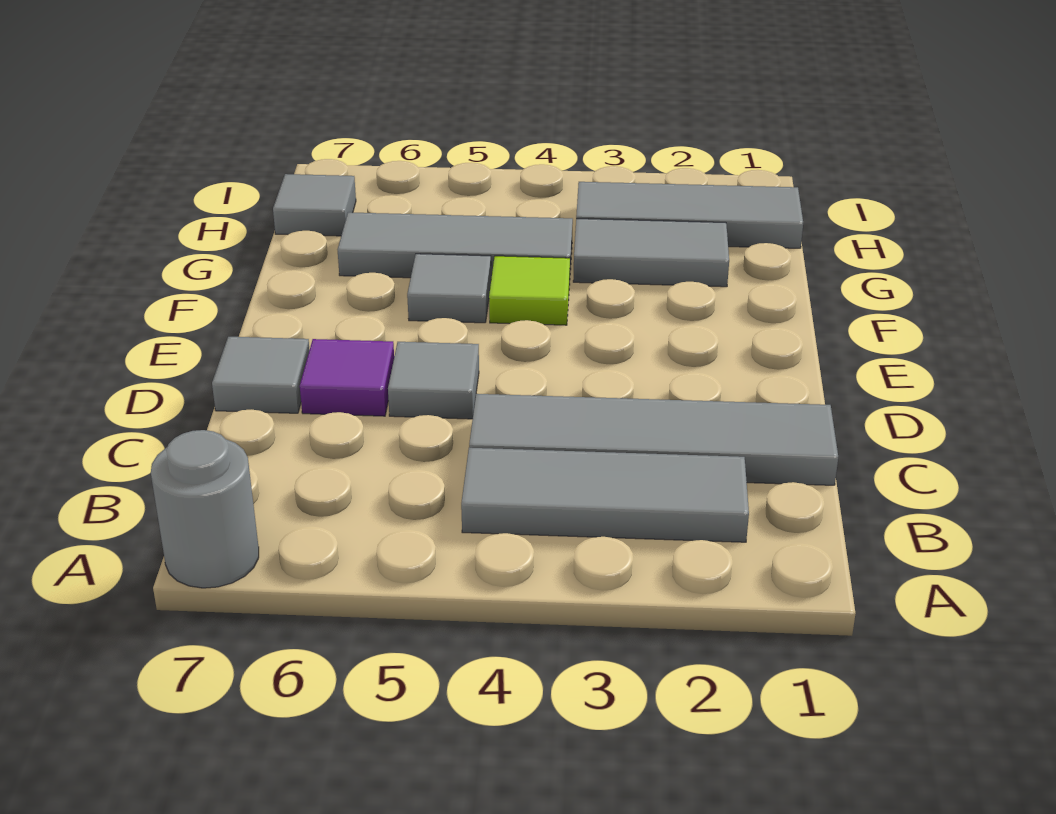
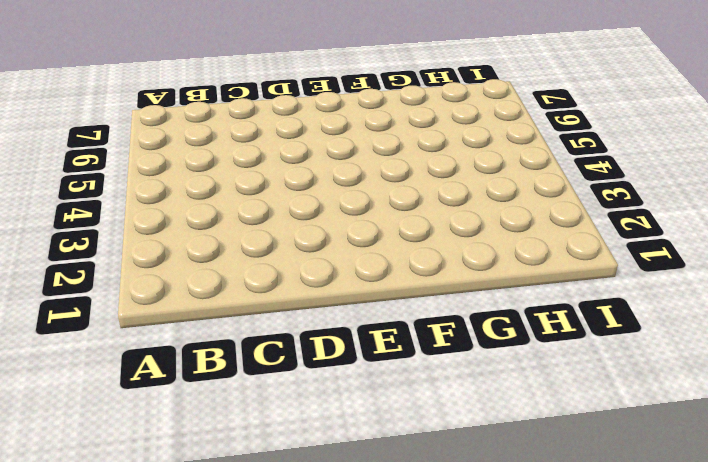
none -> grey 1x1 round brick [151,430,259,588]
none -> grey 1x3 tile [461,448,749,542]
none -> grey 1x4 tile [469,394,838,485]

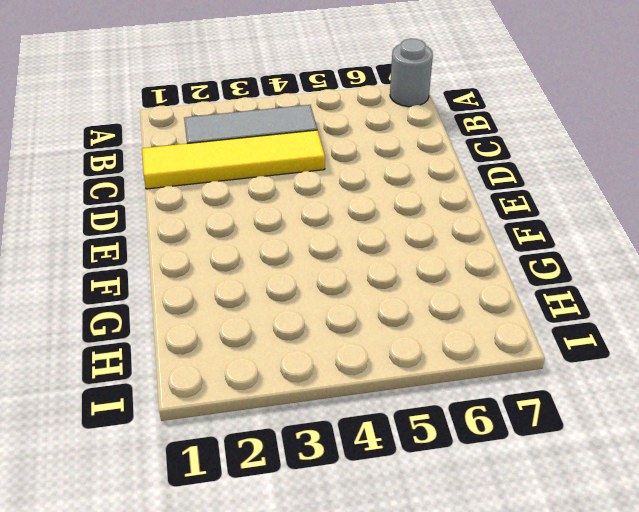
yellow 1x4 tile [142,130,325,189] -> grey 1x4 tile [469,394,838,485]
none -> grey 1x1 tile [388,342,479,419]
none -> purple 1x1 tile [300,339,394,416]
none -> grey 1x1 tile [212,337,310,413]

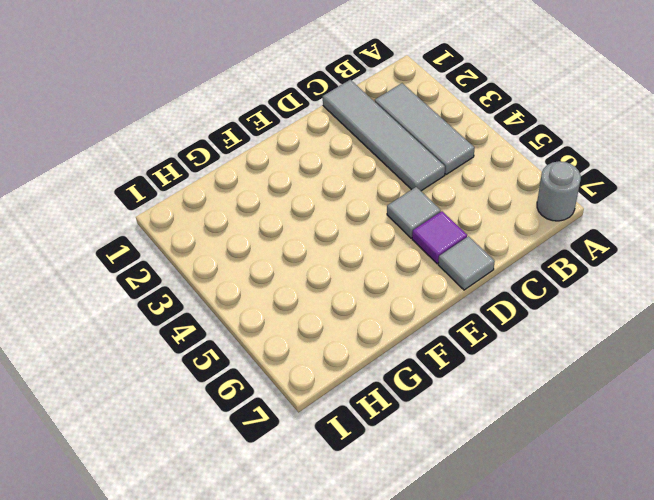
none -> lime 1x1 tile [489,256,570,325]
none -> grey 1x1 tile [407,254,491,323]
none -> grey 1x2 tile [573,219,729,287]

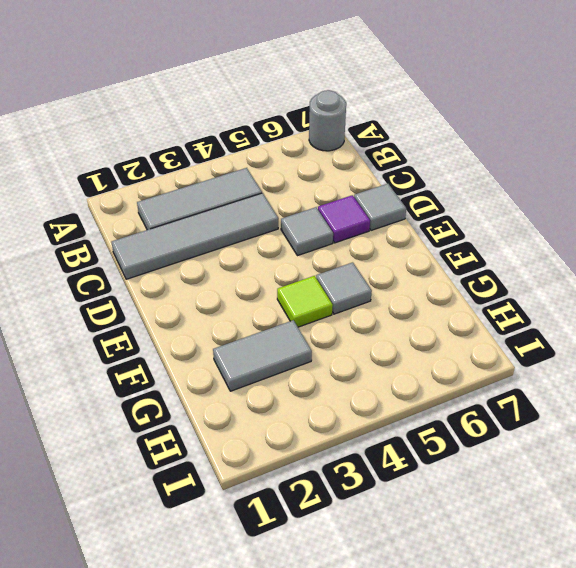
none -> grey 1x3 tile [338,212,573,279]
none -> grey 1x3 tile [576,182,803,248]
none -> grey 1x1 tile [273,174,356,236]

